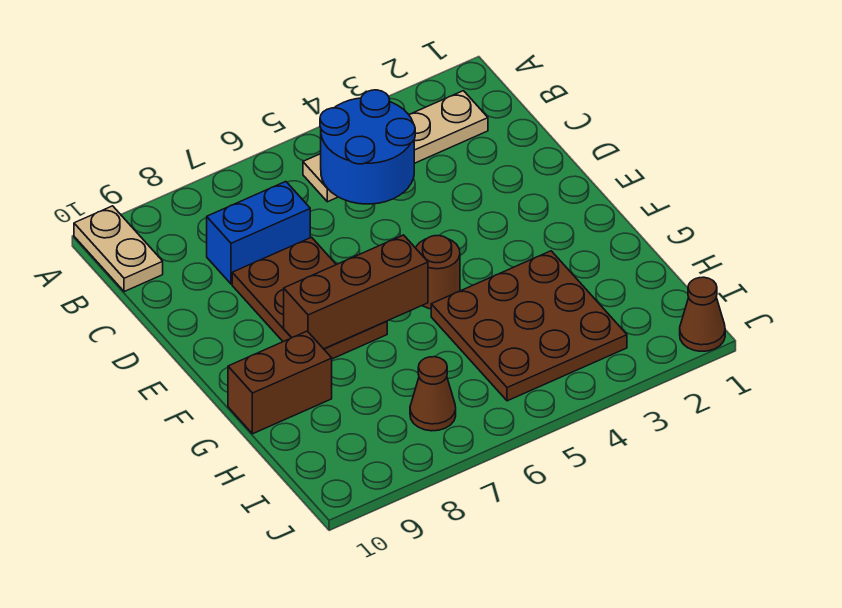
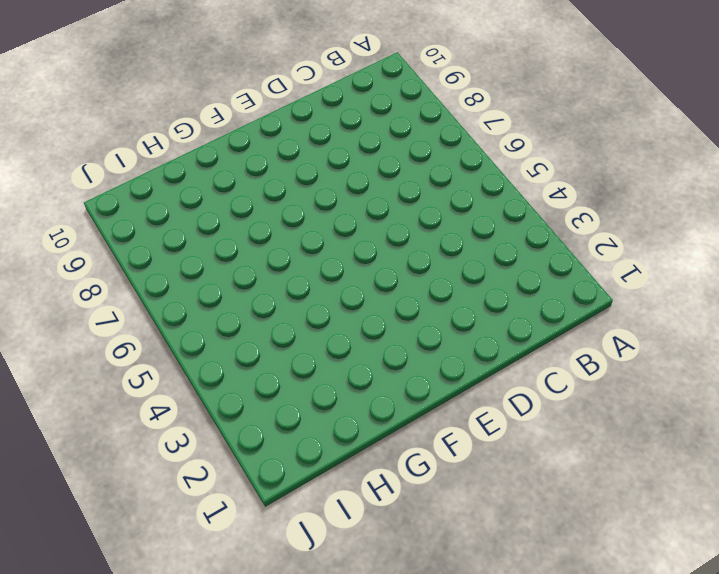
none -> tan 1x2 plate [74,206,163,292]
none -> tan 1x4 plate [303,91,488,202]

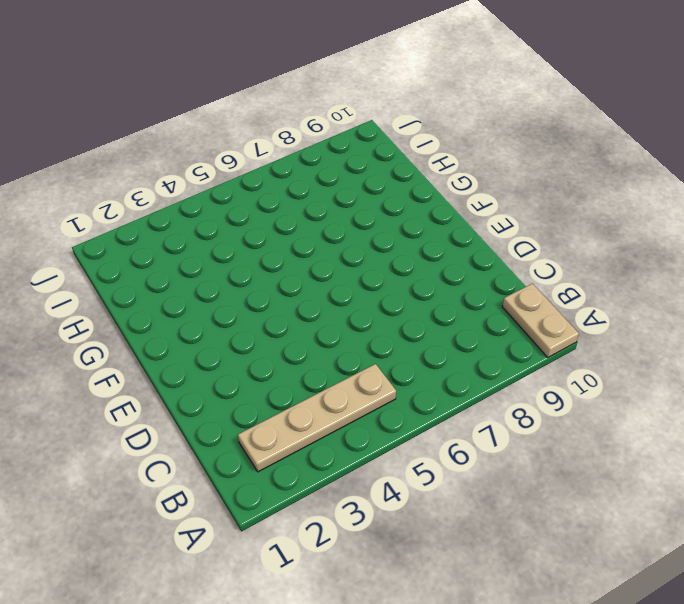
none -> blue 1x2 brick [207,182,310,284]
none -> brown 2x3 plate [232,237,387,359]

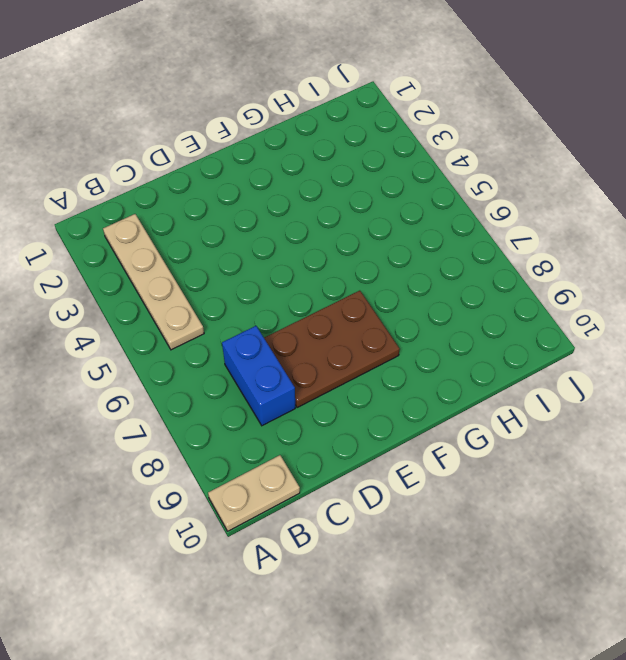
none -> brown 1x1 round brick [416,236,460,309]
none -> brown 3x3 plate [431,251,627,401]

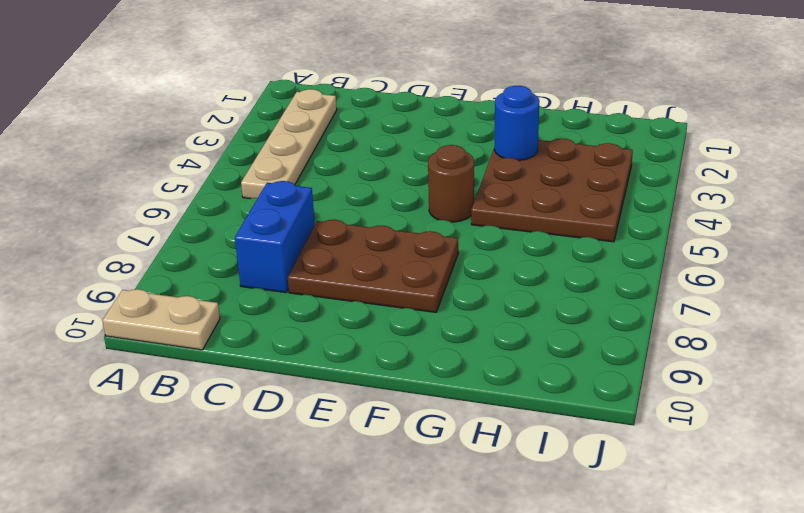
blue 1x1 round brick [494,86,539,160] -> none
none -> brown 1x2 brick [228,331,332,434]
none -> brown 1x1 cone [410,357,456,431]

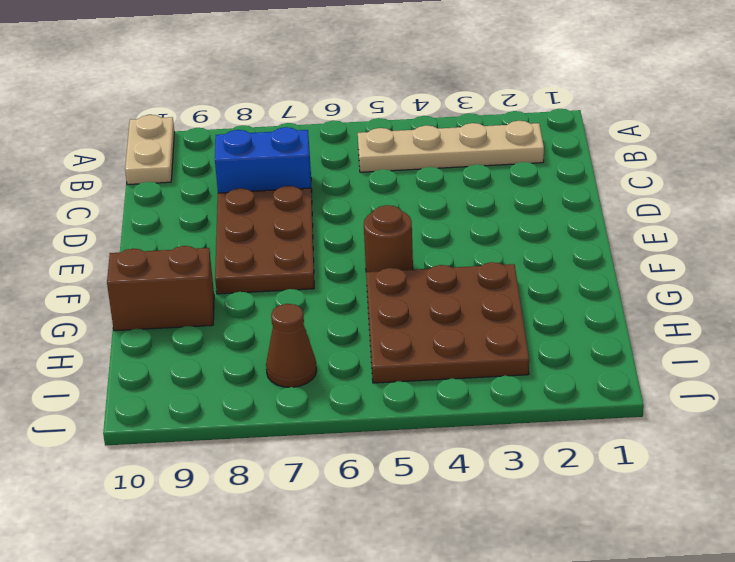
none -> brown 1x1 cone [680,277,725,351]
none -> blue 2x2 round brick [320,90,415,204]

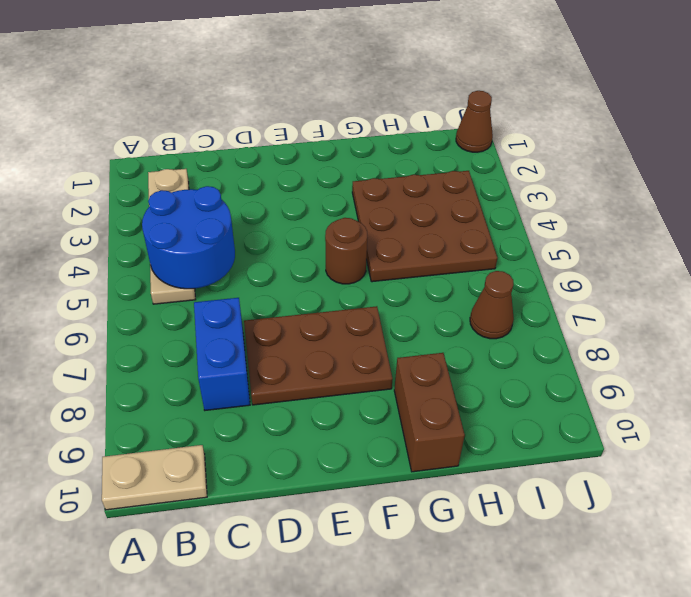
none -> brown 1x3 brick [284,235,428,349]

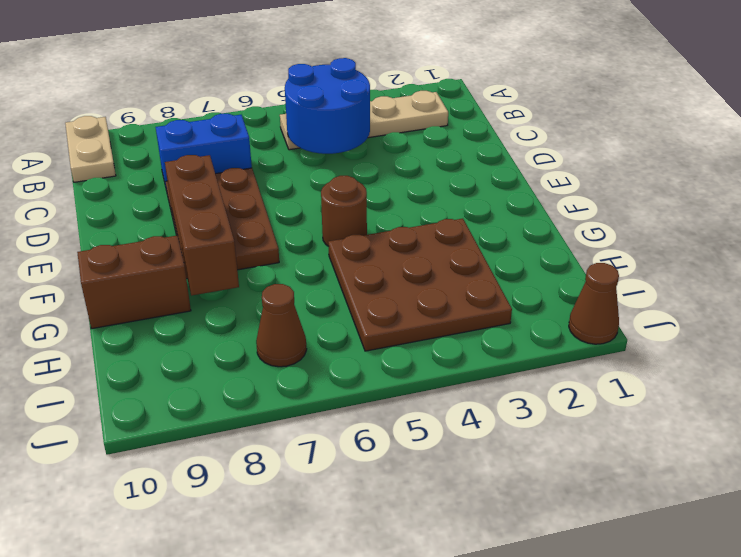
brown 1x3 brick [165,155,239,295] -> brown 1x3 brick turned to [284,235,428,349]

